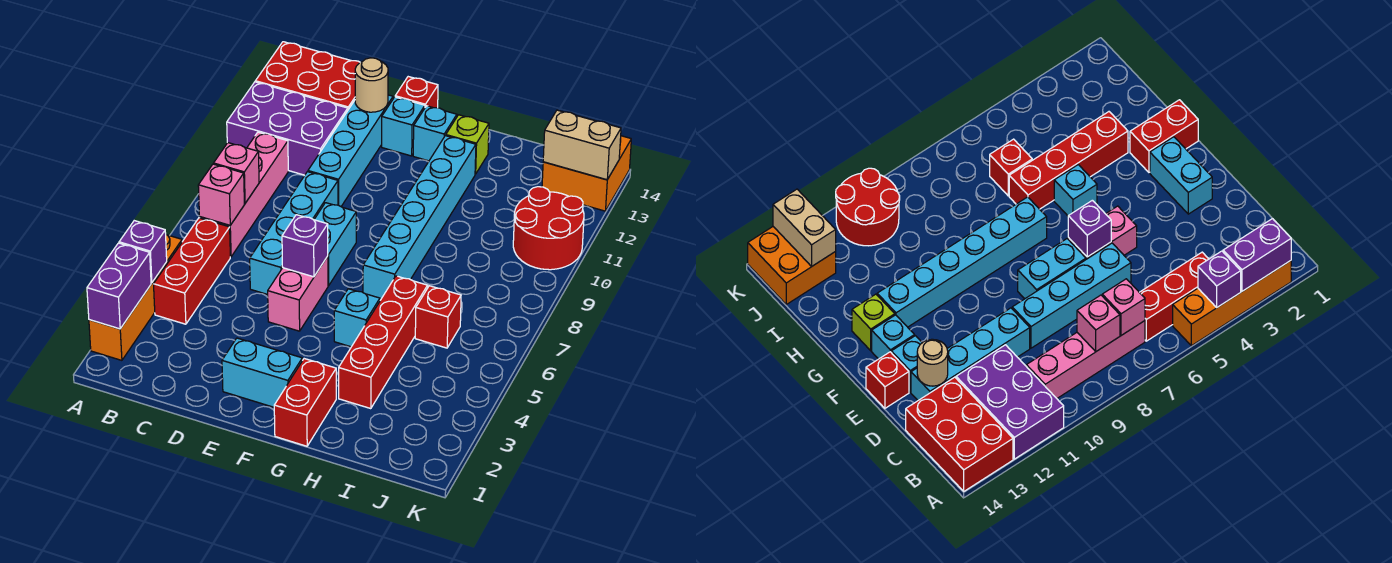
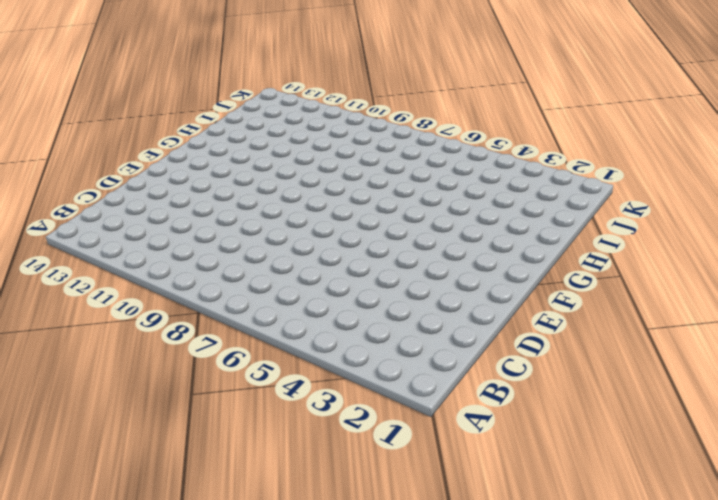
none -> orange 1x4 brick [89,235,182,360]
none -> purple 2x3 brick [227,82,348,175]
none -> red 2x3 brick [255,42,360,109]

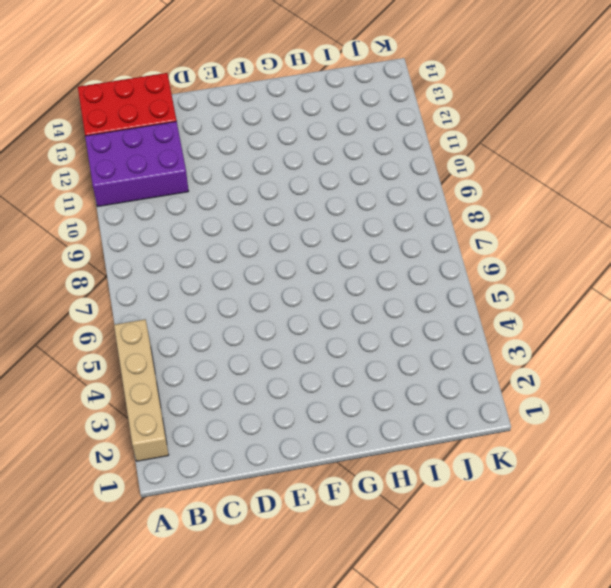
tan 1x4 brick [114,319,169,461] -> orange 1x4 brick [89,235,182,360]
none -> red 1x3 brick [154,218,230,324]
none -> pink 1x4 brick [200,132,288,257]
none -> cyan 1x4 brick [250,172,338,295]

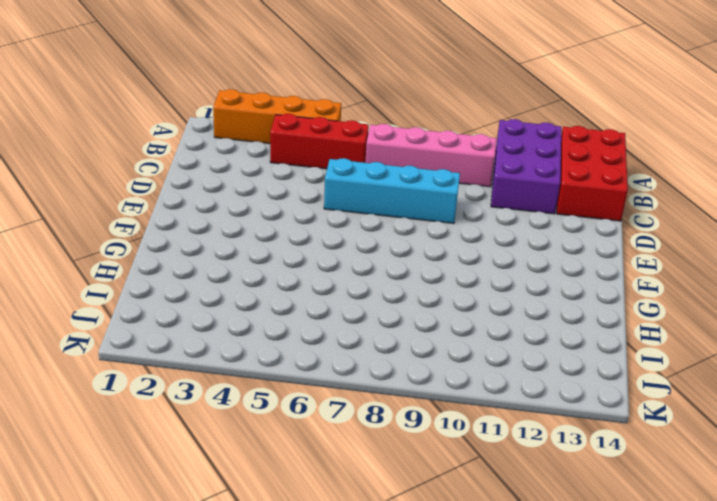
none -> cyan 1x4 brick [308,95,393,206]
none -> cyan 1x2 brick [222,338,302,407]
none -> pink 1x2 brick [268,256,328,331]

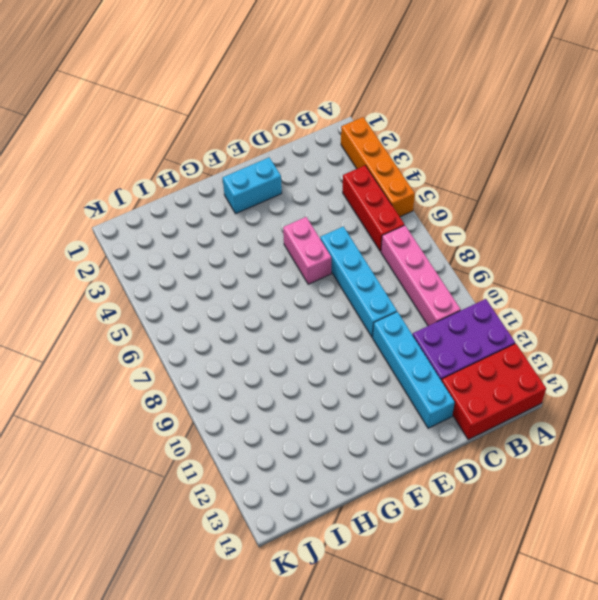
none -> cyan 1x2 brick [314,203,356,286]
none -> cyan 1x1 brick [382,97,425,156]
none -> red 1x1 brick [395,77,438,108]

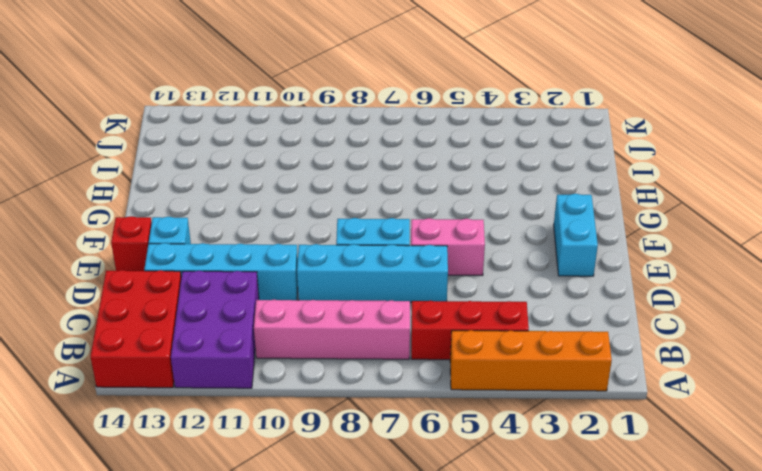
none -> cyan 1x1 brick [413,106,457,161]
none -> red 1x2 brick [274,359,336,446]
none -> cyan 1x1 brick [334,289,380,347]

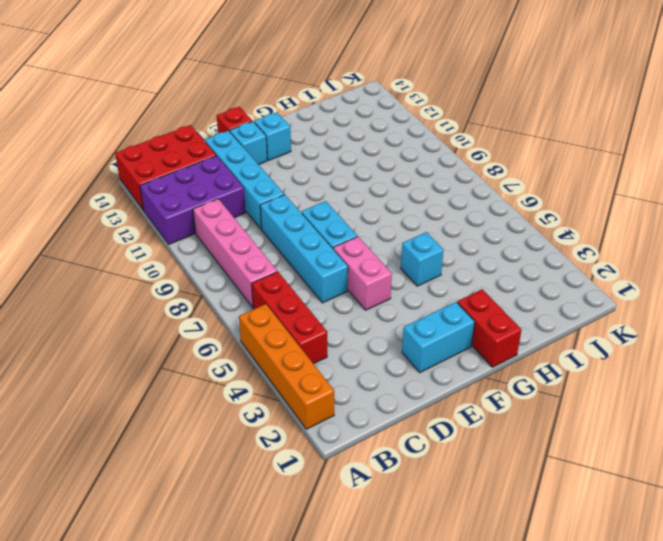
none -> cyan 1x6 brick [363,136,476,300]
none -> lime 1x1 brick [446,115,489,174]
none -> red 1x4 brick [339,276,428,409]

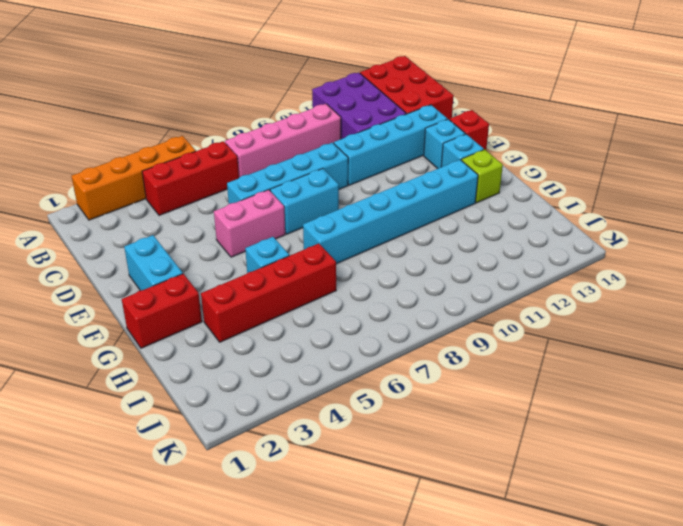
none -> red 1x1 brick [415,286,461,348]
none -> red 2x2 round brick [513,187,584,270]
none -> orange 2x2 brick [542,136,631,211]

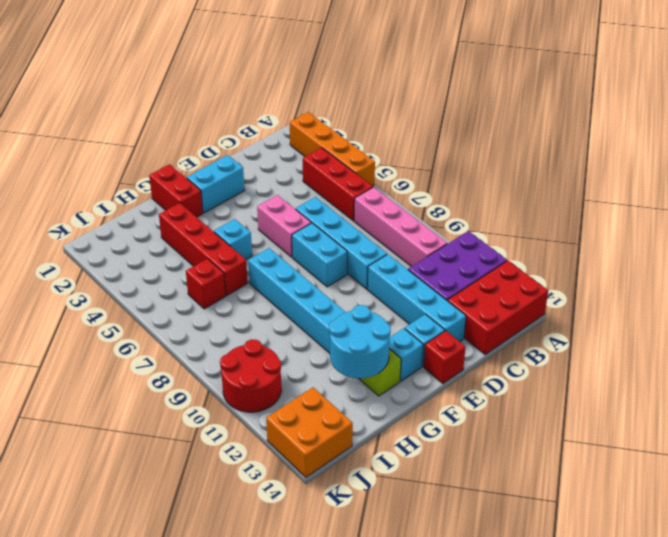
cyan 2x2 round brick [329,305,391,378] -> none
none -> purple 1x2 brick [87,243,151,329]
none -> purple 1x1 brick [119,221,167,283]
none -> pink 1x1 brick [198,164,244,225]

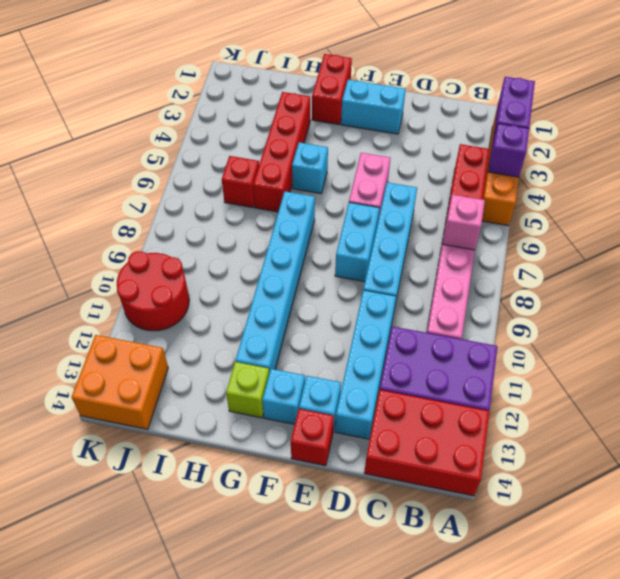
none -> pink 1x1 brick [214,143,259,203]
none -> tan 1x1 round brick [355,58,388,112]
none -> purple 1x1 brick [282,215,328,277]

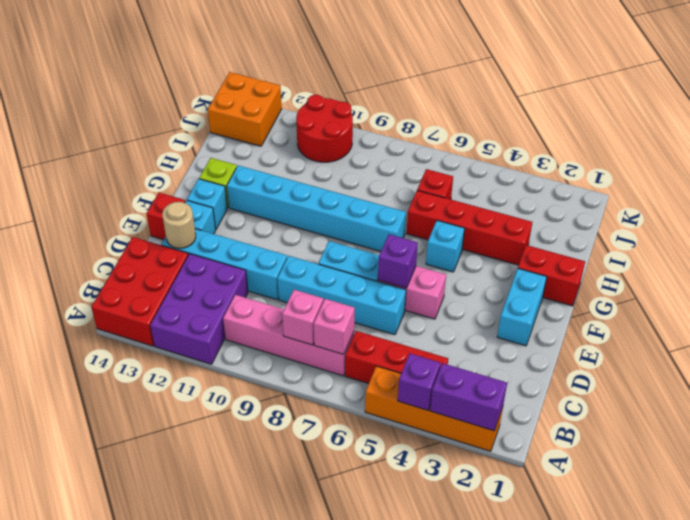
none -> tan 1x2 brick [543,110,621,180]

